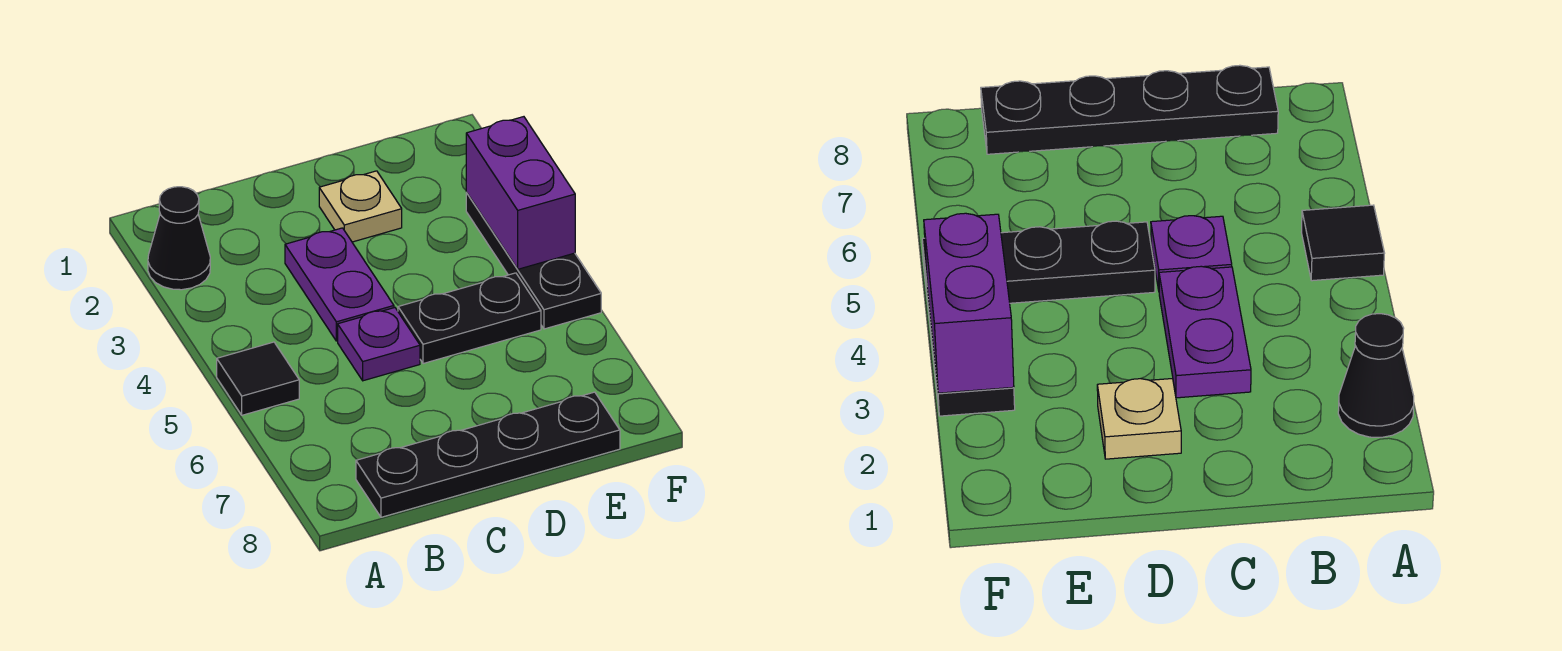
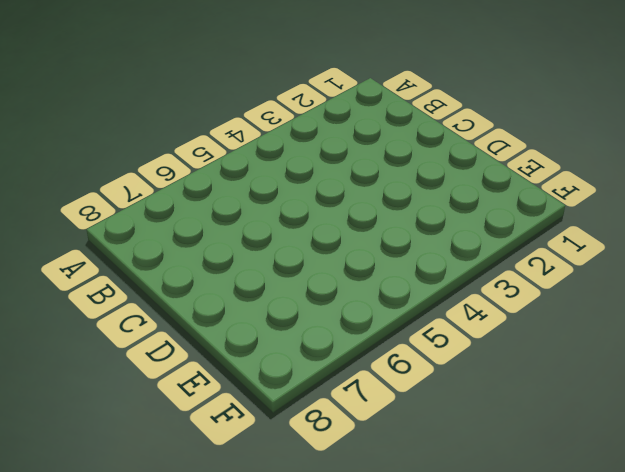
none -> black 1x1 cone [148,187,210,290]
none -> black 1x1 tile [217,342,299,415]

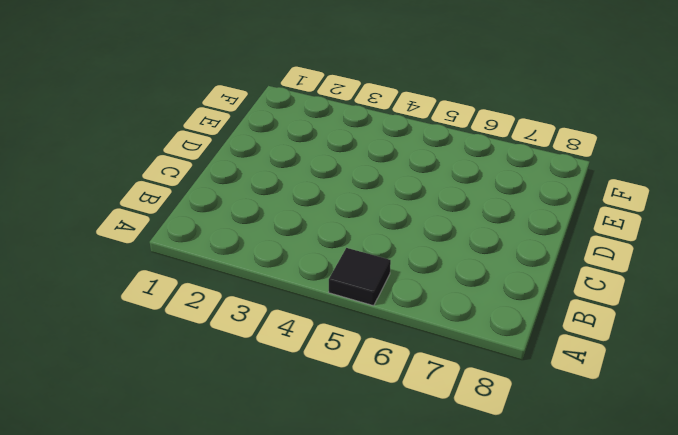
none -> black 1x1 cone [148,187,210,290]
none -> black 1x4 plate [356,392,620,517]

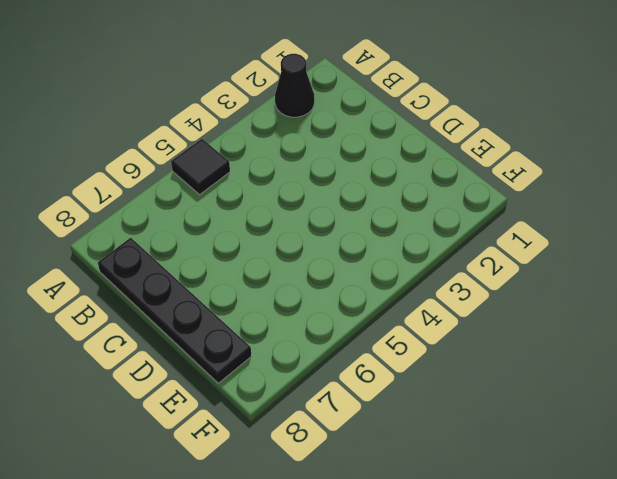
none -> purple 1x2 plate [285,228,394,341]
none -> purple 1x1 plate [338,308,420,381]

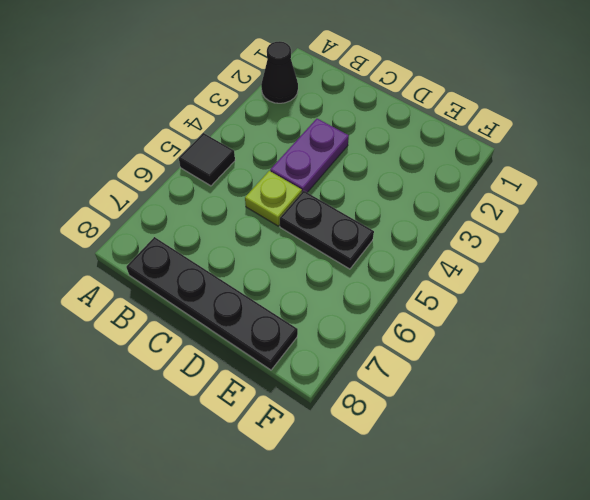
lime 1x1 plate [245,171,302,226] -> purple 1x1 plate [338,308,420,381]
none -> tan 1x1 plate [319,171,402,242]
none -> black 1x3 plate [466,193,601,329]

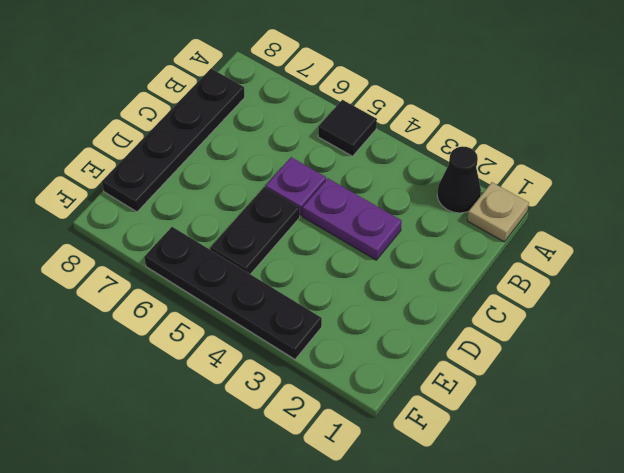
tan 1x1 plate [467,182,529,242] -> tan 1x1 plate moved to [319,171,402,242]
black 1x4 plate [144,227,322,359] -> black 1x3 plate [466,193,601,329]
none -> purple 1x2 brick [466,117,575,269]

